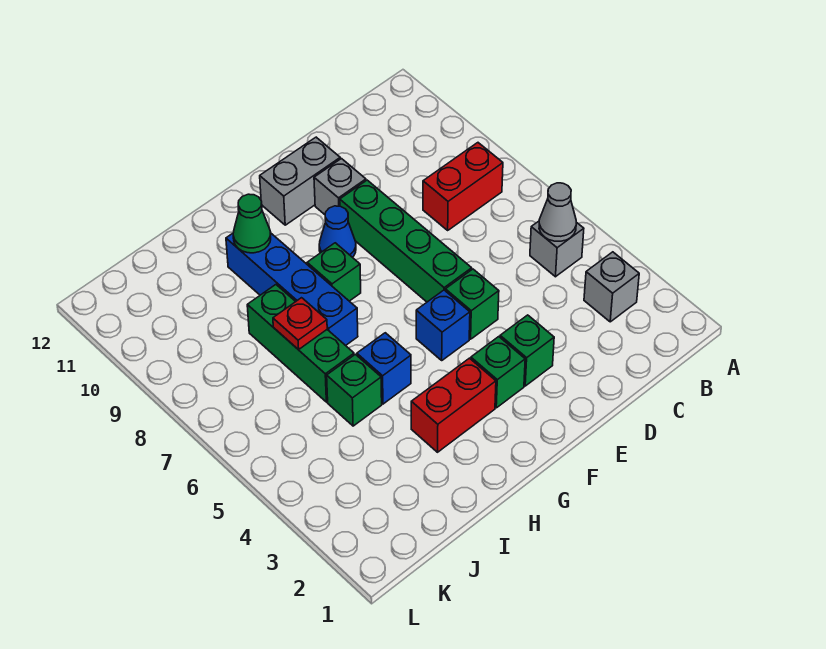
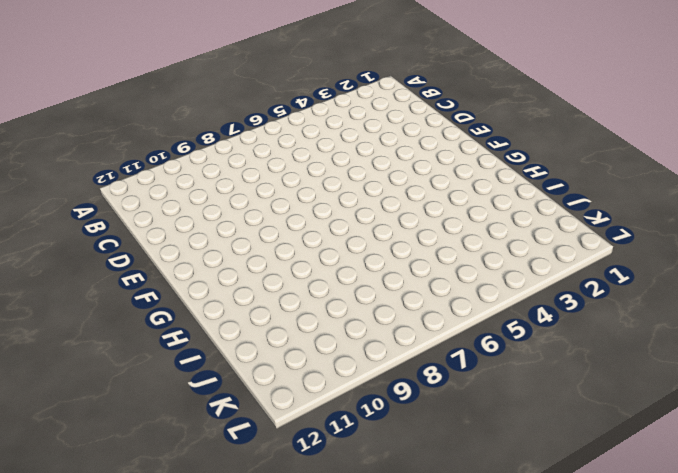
none -> grey 1x1 brick [584,252,639,322]
none -> grey 1x1 brick [530,221,584,277]
none -> red 1x2 brick [423,143,503,230]

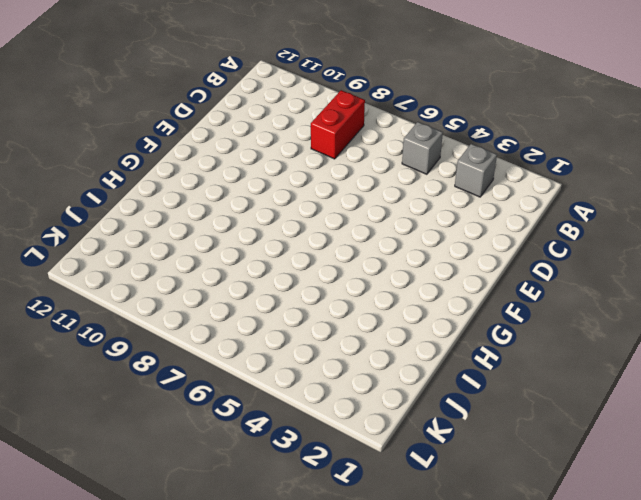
none -> green 1x1 brick [500,315,554,386]
none -> green 1x1 brick [445,269,499,339]
none -> green 1x4 brick [340,180,472,302]

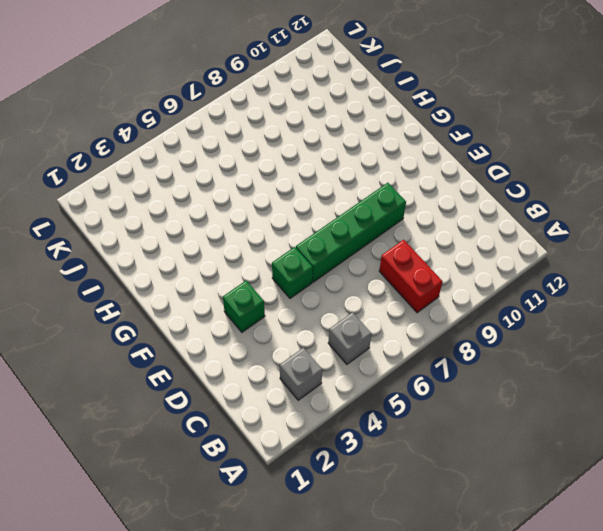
none -> grey 1x1 brick [314,159,366,215]
none -> grey 1x2 brick [260,137,340,225]
none -> green 1x1 brick [471,337,525,408]

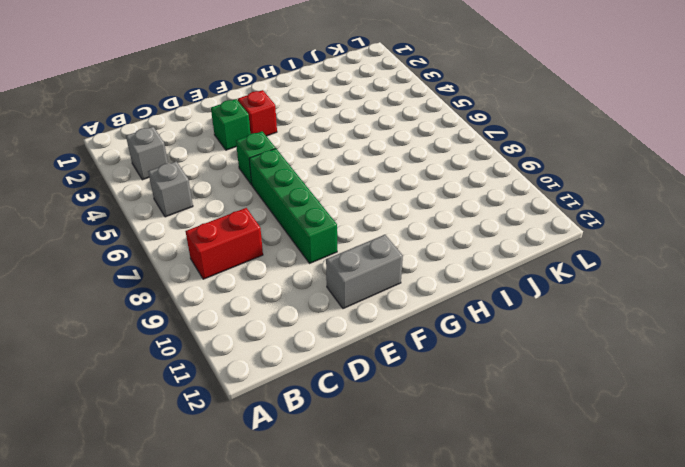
red 1x1 brick [238,90,277,136] -> green 1x1 brick [471,337,525,408]
none -> grey 1x1 brick [314,159,366,215]
none -> blue 1x1 brick [416,290,470,360]
none -> blue 1x1 cone [319,206,356,257]

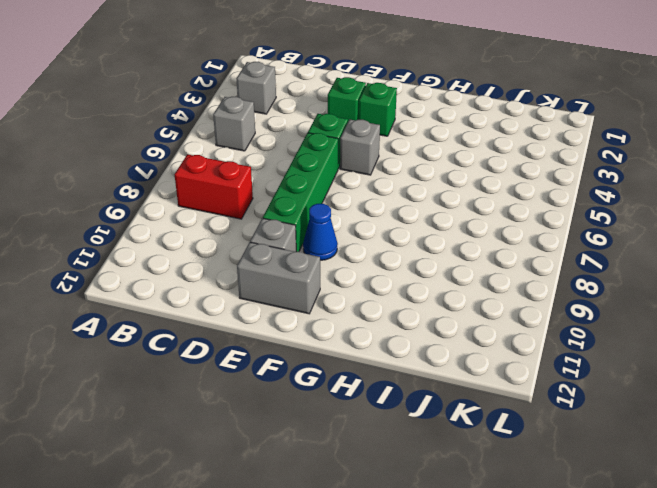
grey 1x1 brick [340,120,380,175] -> blue 1x1 brick [416,290,470,360]
none -> red 1x2 brick [411,358,496,452]
none -> green 1x1 brick [307,243,361,301]
none -> blue 1x1 brick [357,333,411,404]

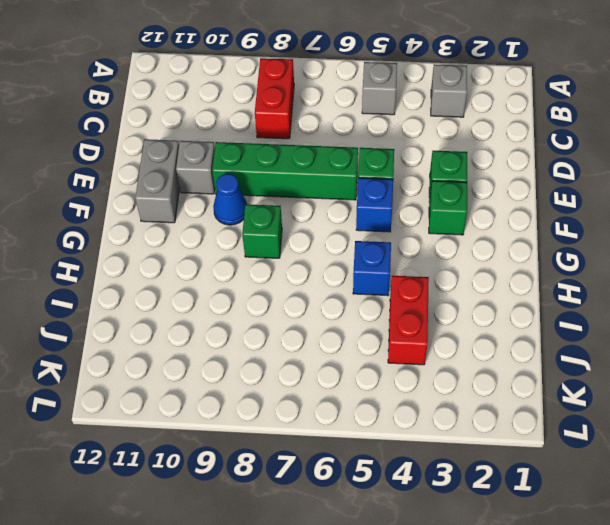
red 1x2 brick [388,276,429,365] -> red 1x2 brick moved to [411,358,496,452]
none -> blue 1x4 brick [226,233,358,346]
none -> green 1x1 brick [327,354,382,426]
none -> green 1x3 brick [247,285,354,402]

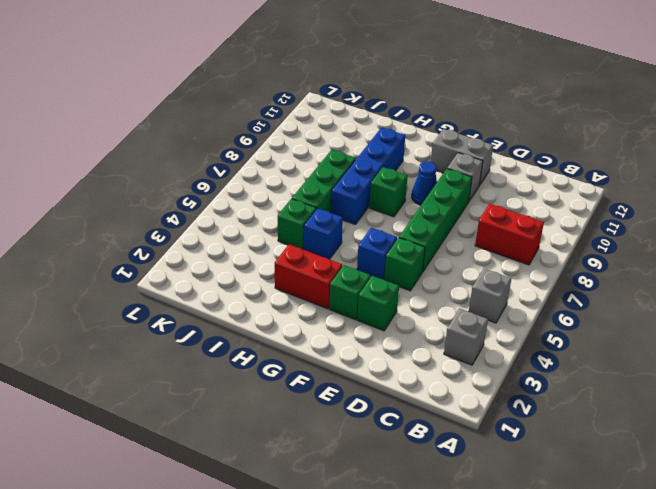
none -> grey 1x1 cone [539,183,576,241]
none -> green 1x1 cone [233,194,271,253]
none -> red 1x1 plate [273,298,327,350]

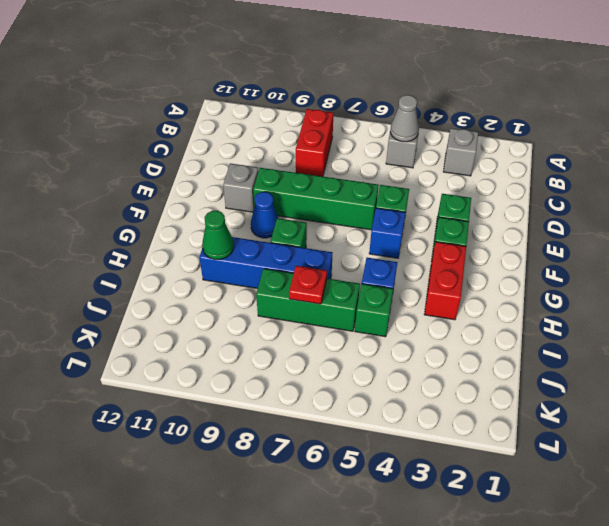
none -> grey 1x2 brick [260,137,340,225]

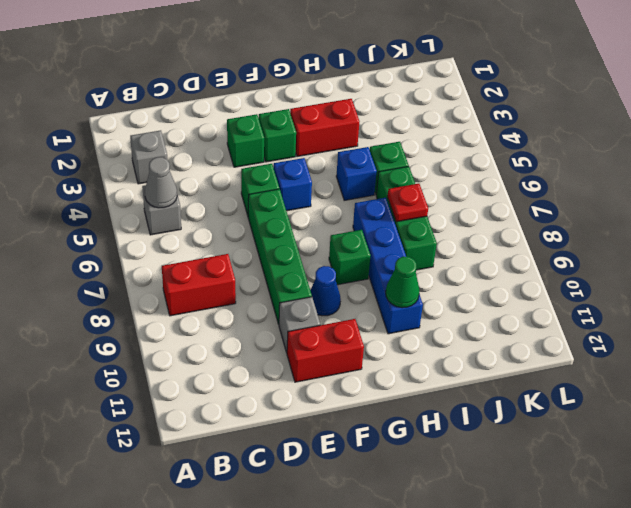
red 1x2 brick [287,319,364,382] -> grey 1x2 brick [260,137,340,225]

